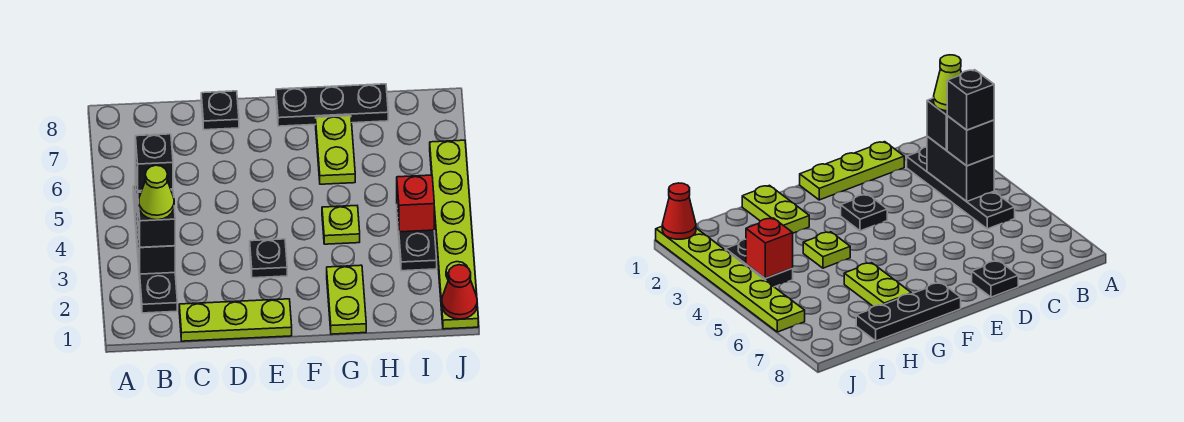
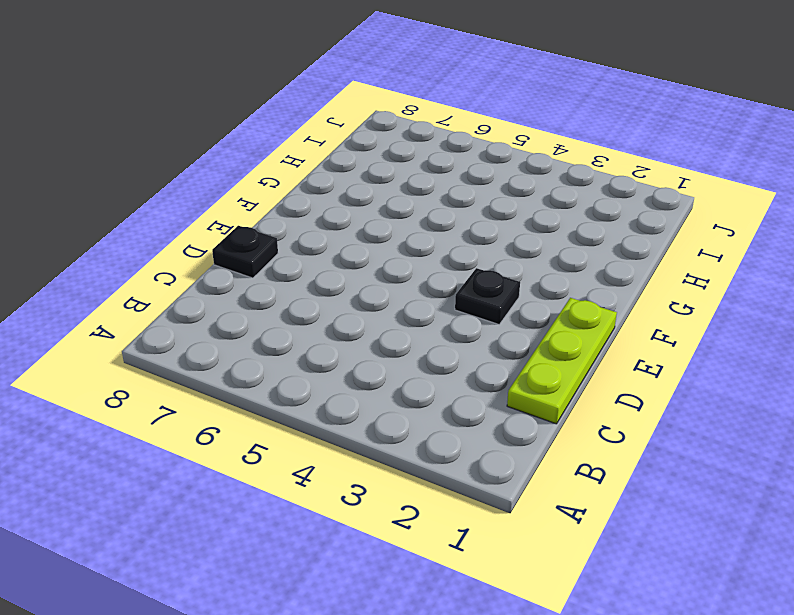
none -> black 1x4 plate [133,186,177,313]
none -> black 1x3 plate [276,84,388,126]
none -> lime 1x2 plate [327,265,366,334]

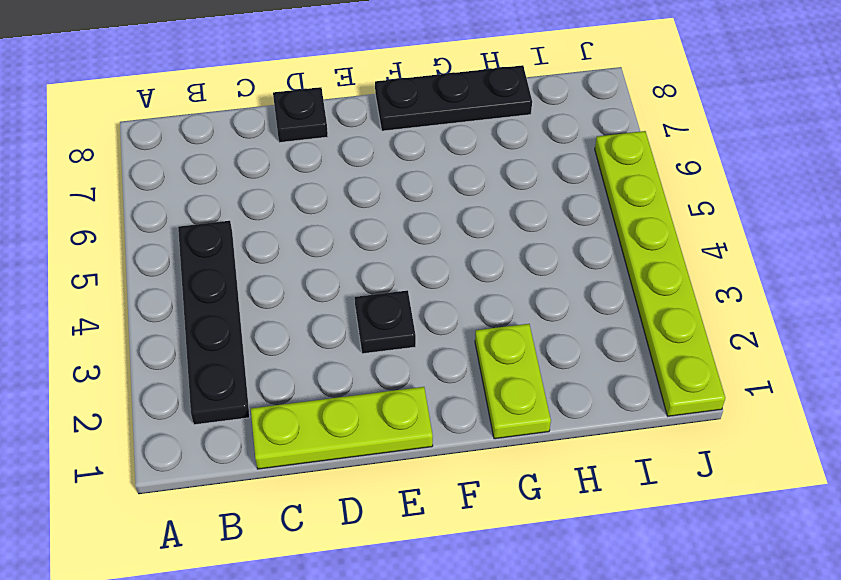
none -> lime 1x1 plate [322,206,360,244]
none -> lime 1x2 plate [316,116,355,184]
none -> black 1x2 plate [397,213,437,271]

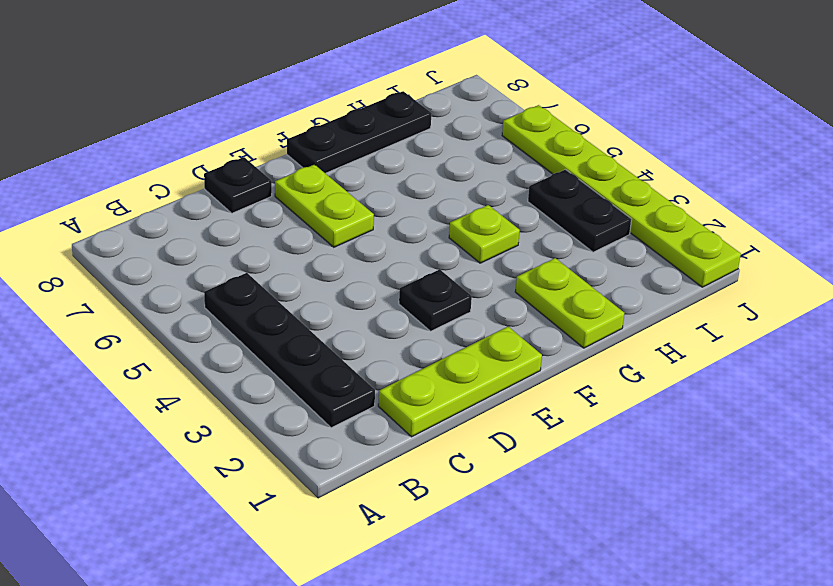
lime 1x2 plate [275,164,374,247] -> lime 1x2 plate moved to [316,116,355,184]
none -> black 1x2 brick [135,190,175,274]
none -> red 1x1 brick [397,175,434,232]
none -> red 1x1 cone [442,265,477,319]

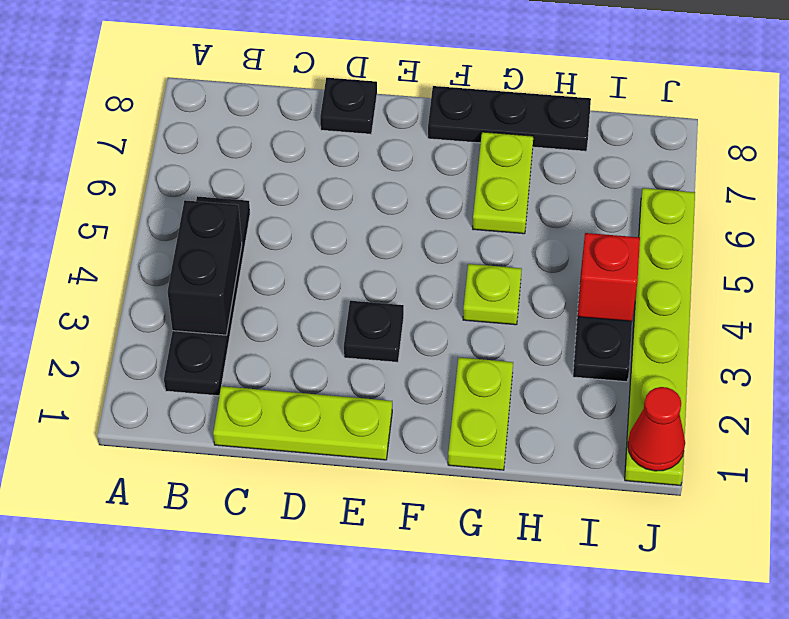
none -> black 1x1 brick [137,191,175,247]
none -> black 1x1 brick [947,116,994,166]
none -> lime 1x1 cone [139,165,174,220]

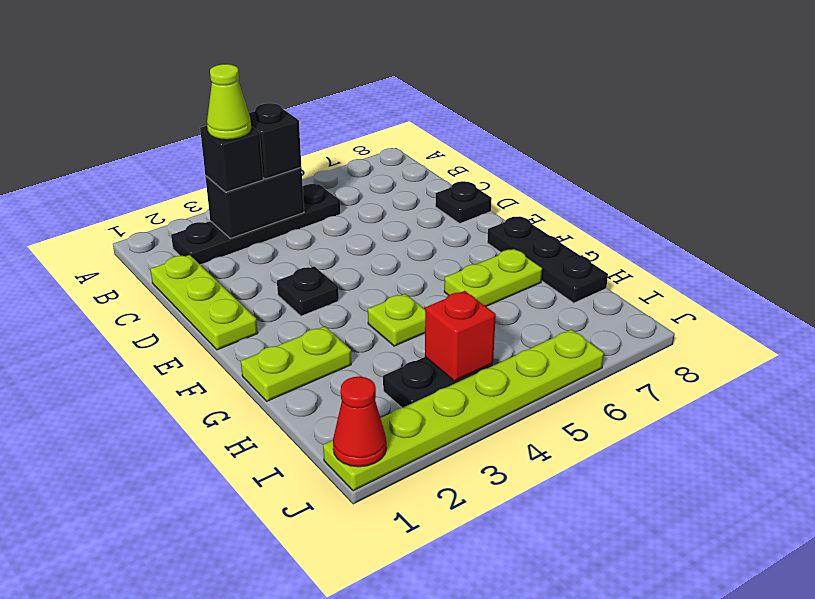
none -> black 1x1 brick [135,134,173,191]

